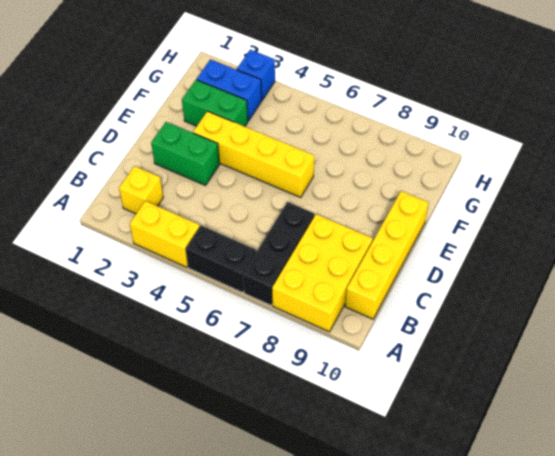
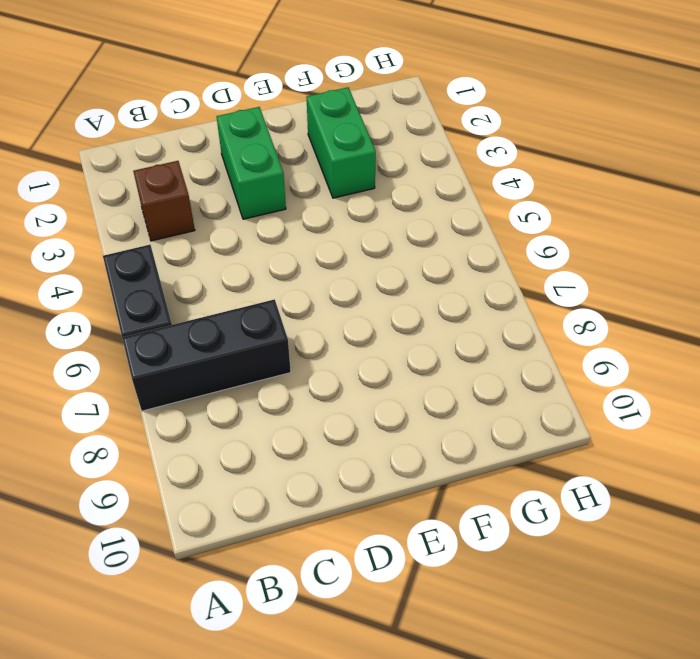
brown 1x1 brick [133,161,195,241] -> none
none -> yellow 1x2 brick [130,201,200,267]
none -> yellow 2x3 brick [272,214,373,332]

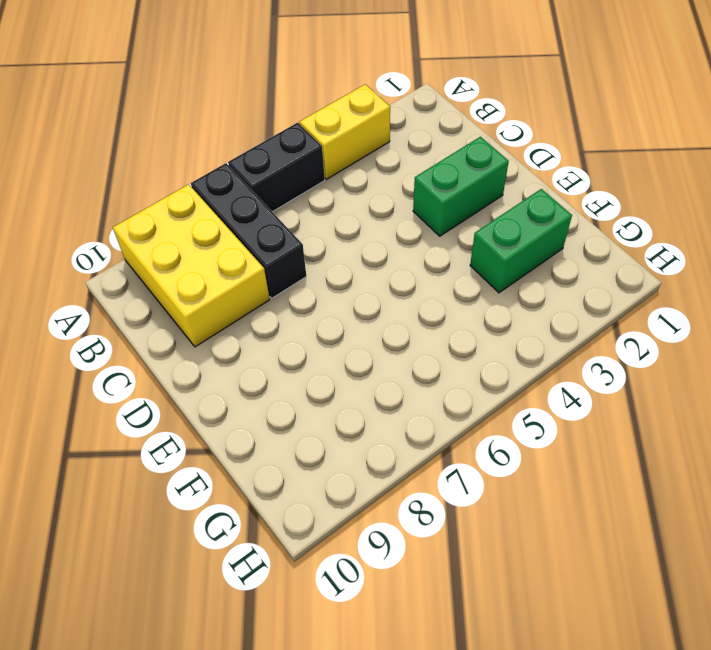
none -> yellow 1x1 brick [119,166,163,214]
none -> yellow 1x4 brick [345,191,429,319]

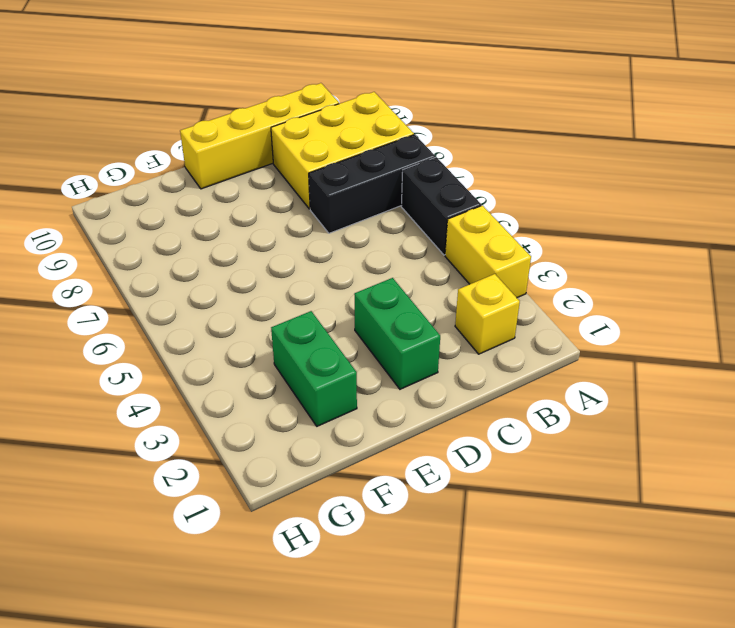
none -> yellow 1x4 brick [193,111,314,197]
none -> blue 1x2 brick [197,59,262,121]

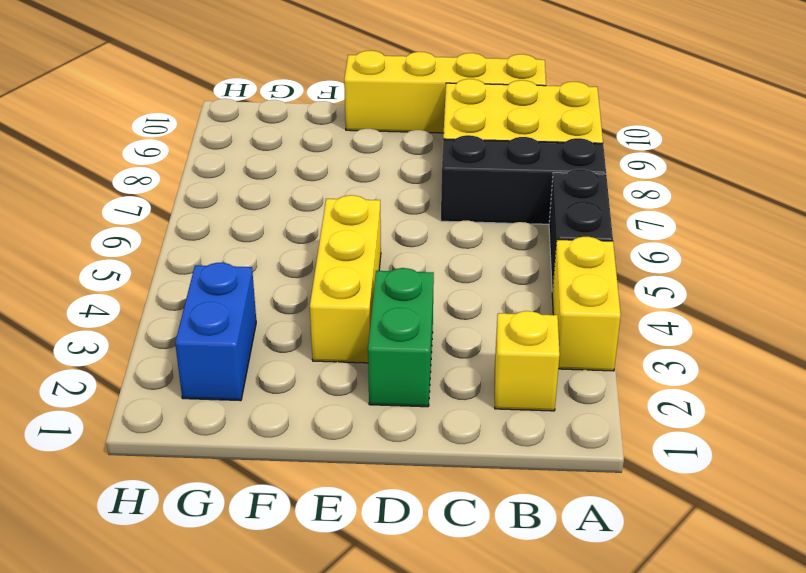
yellow 1x3 brick [310,195,381,363] -> yellow 1x4 brick [193,111,314,197]
none -> green 1x2 brick [182,80,248,126]
none -> blue 1x1 brick [237,50,275,100]

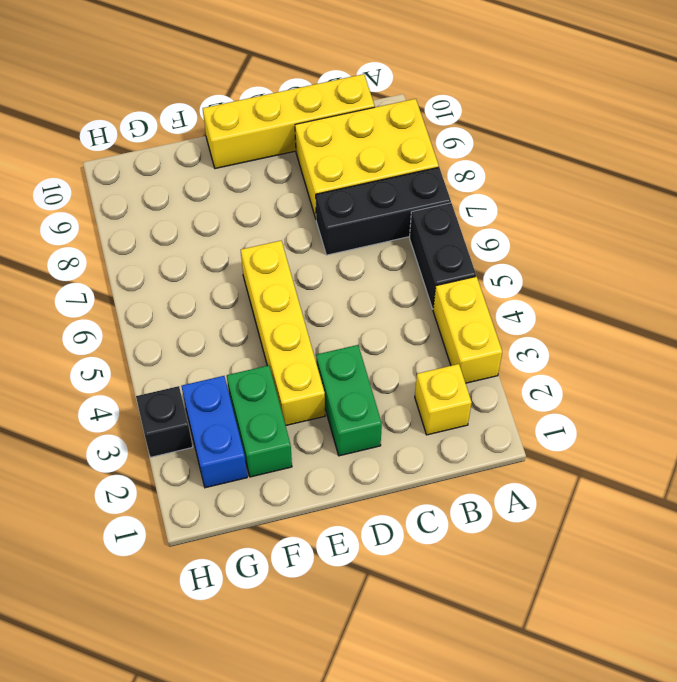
black 1x1 brick [136,386,193,457] -> blue 1x1 brick [237,50,275,100]

